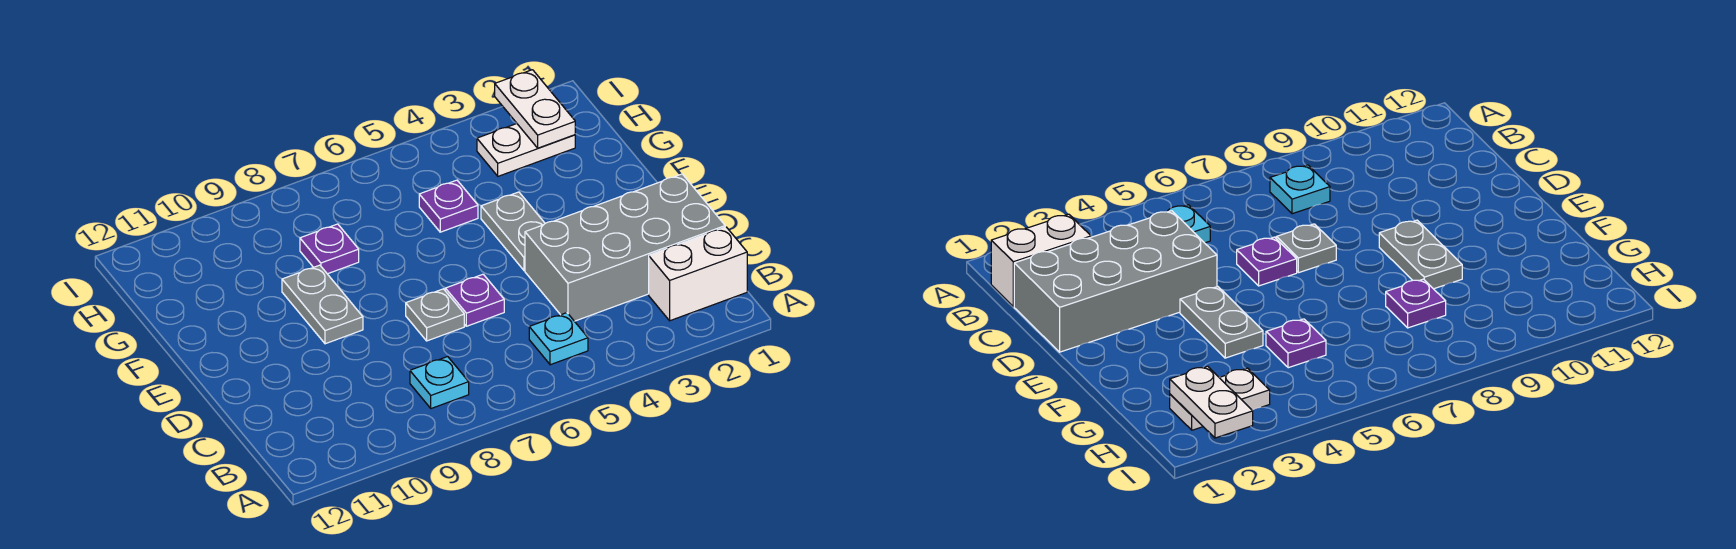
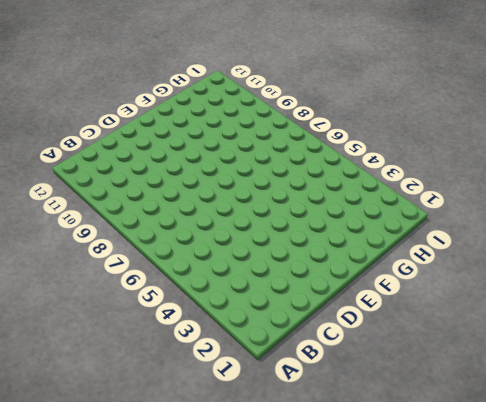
none -> white 1x2 brick [649,227,747,321]
none -> cyan 1x1 plate [529,313,588,365]
none -> cyan 1x1 plate [410,357,469,408]

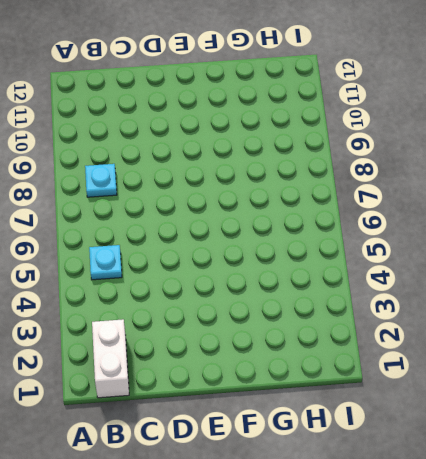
none -> grey 2x4 brick [525,174,725,321]
none -> purple 1x1 plate [445,274,504,326]
none -> grey 1x1 plate [406,289,464,341]

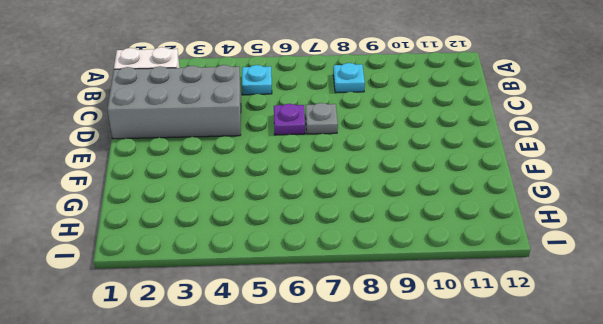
none -> grey 1x2 plate [481,192,545,271]
none -> grey 1x2 plate [282,265,363,344]
none -> purple 1x1 plate [419,180,478,232]

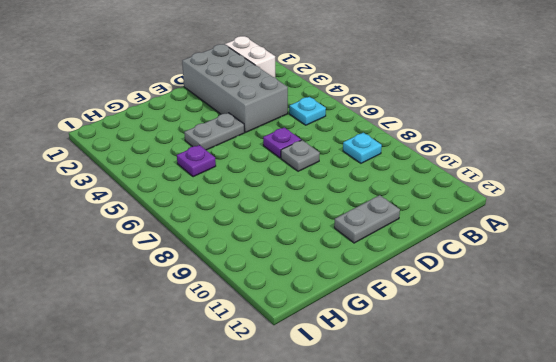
grey 1x2 plate [334,195,400,243] -> grey 1x2 plate moved to [282,265,363,344]
none -> purple 1x1 plate [300,224,359,274]
none -> white 1x2 plate [477,124,575,176]
none -> white 1x2 plate [495,70,575,148]

